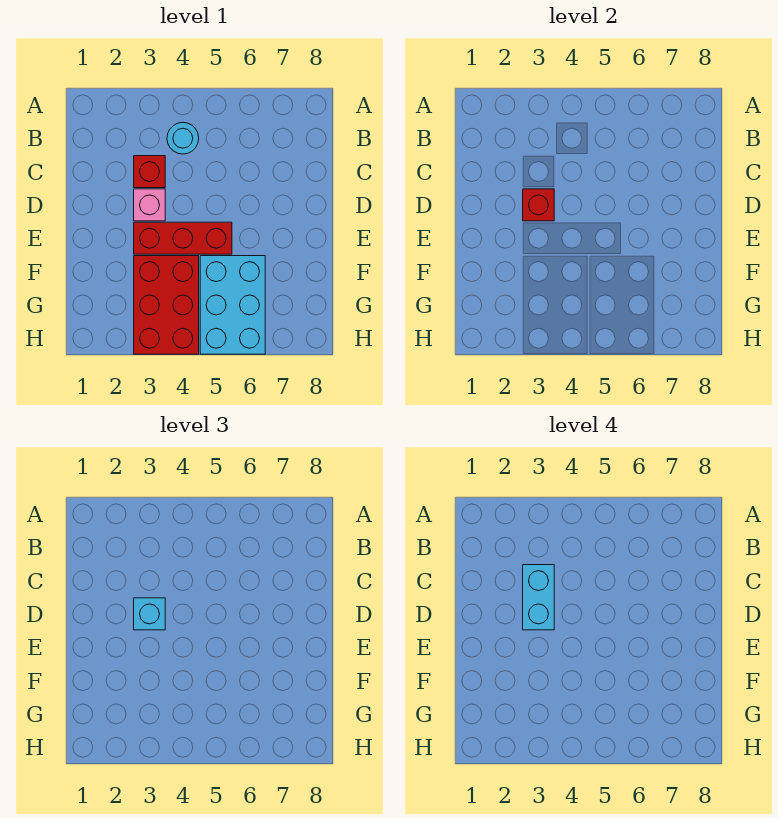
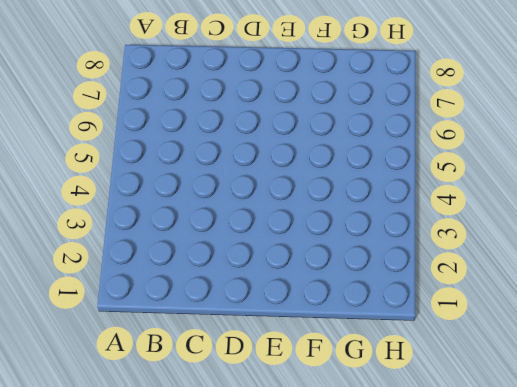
none -> cyan 1x1 round brick [167,123,199,154]
none -> red 1x1 brick [134,156,165,188]

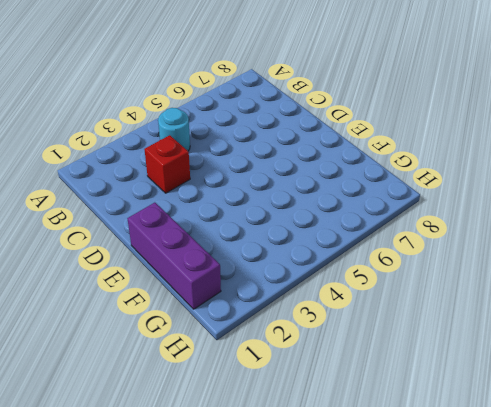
purple 1x3 brick [127,203,221,309] -> none
none -> pink 1x1 brick [134,189,165,221]
none -> red 1x3 brick [134,222,232,254]

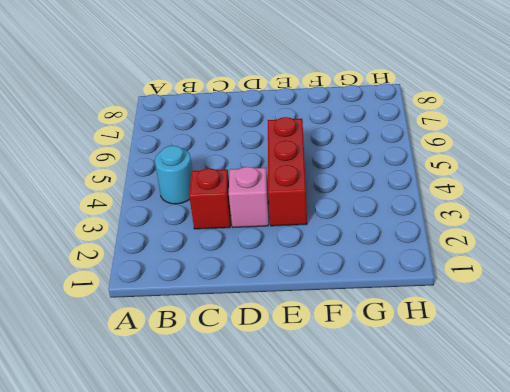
none -> red 2x3 brick [134,256,199,354]
none -> cyan 2x3 brick [200,256,265,354]

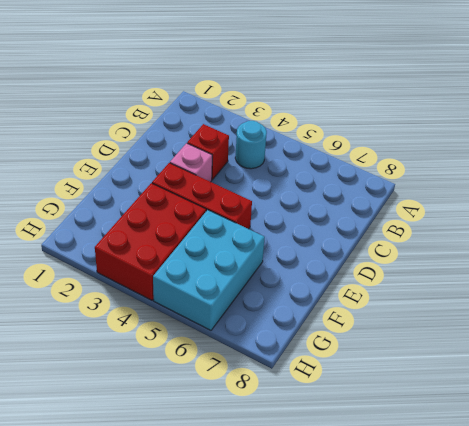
none -> red 1x1 brick [523,189,554,221]
none -> cyan 1x1 brick [134,598,165,630]

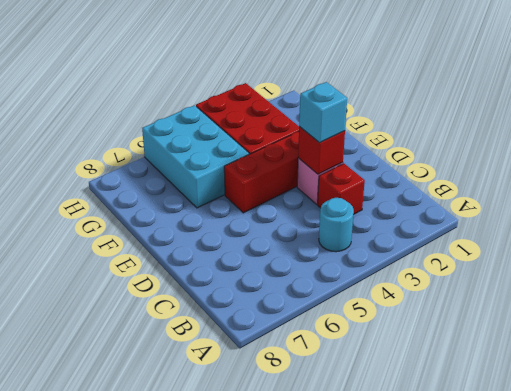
none -> cyan 1x2 brick [523,565,554,630]

